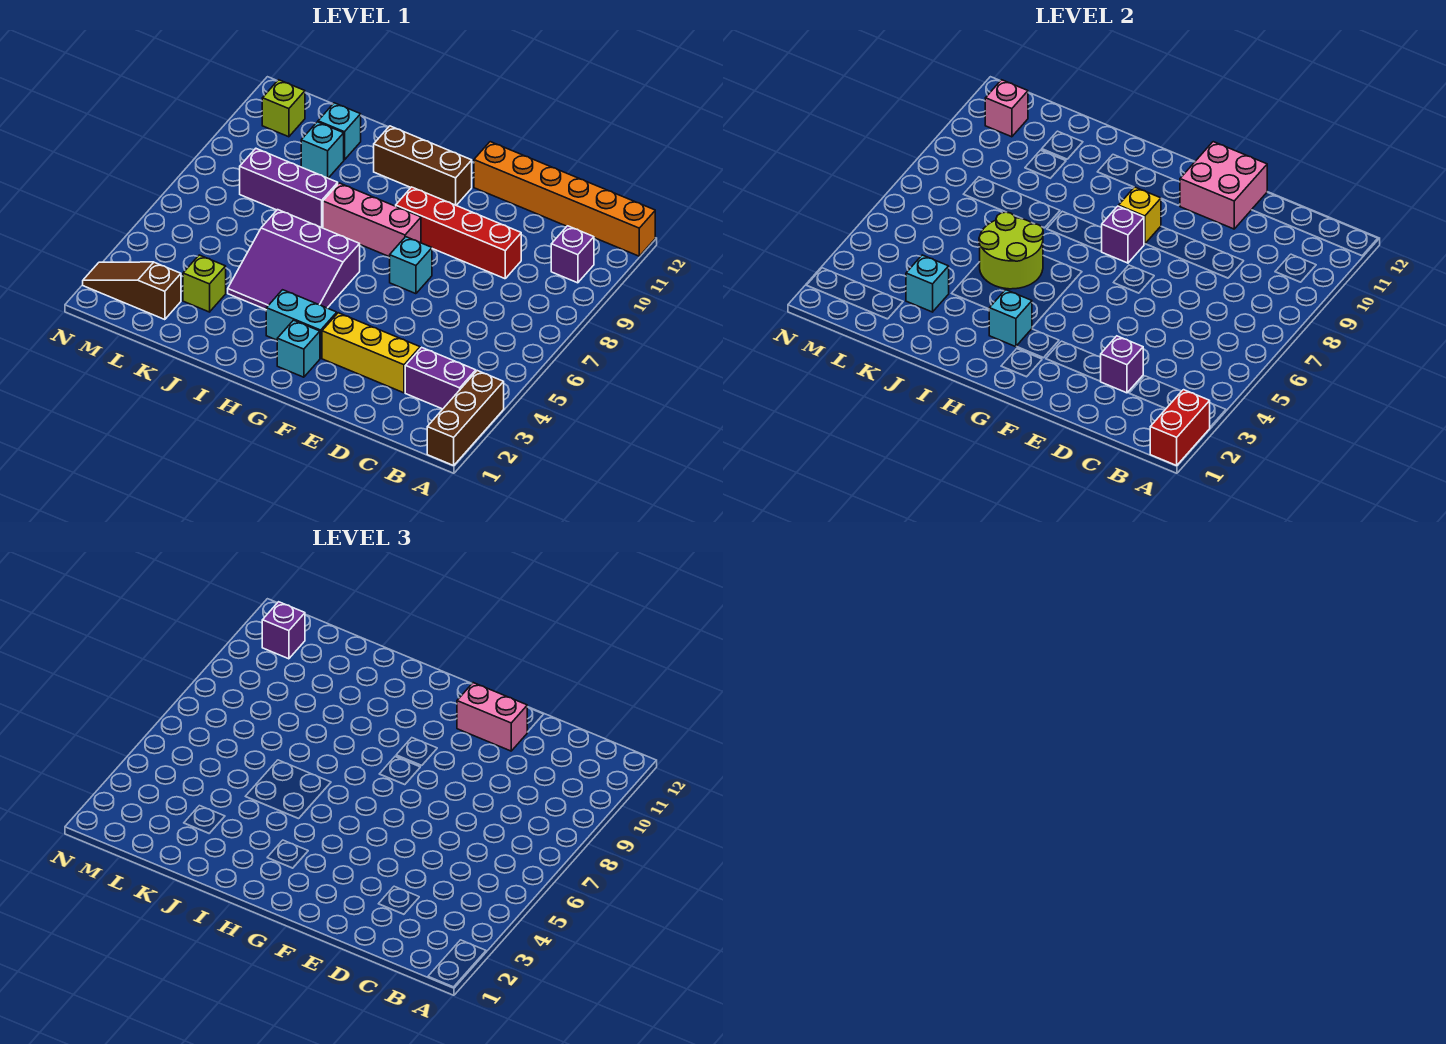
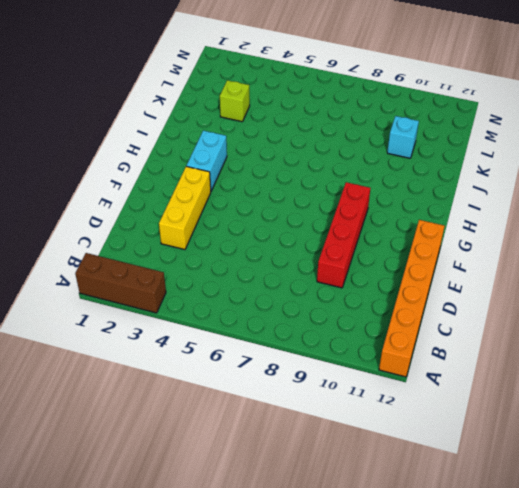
none -> purple 1x2 brick [405,347,476,409]
none -> purple 1x1 brick [551,226,594,283]
none -> cyan 1x1 brick [390,237,432,294]

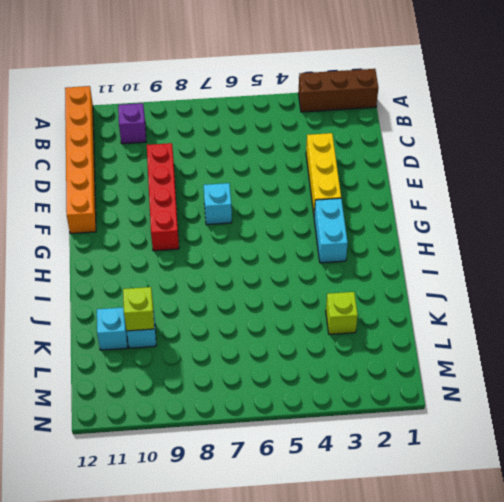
lime 1x1 brick [123,287,154,331] -> lime 1x1 brick moved to [262,80,305,137]
none -> purple 1x2 brick [405,347,476,409]
none -> cyan 1x1 brick [277,320,320,377]
none -> pink 1x3 brick [323,183,421,257]

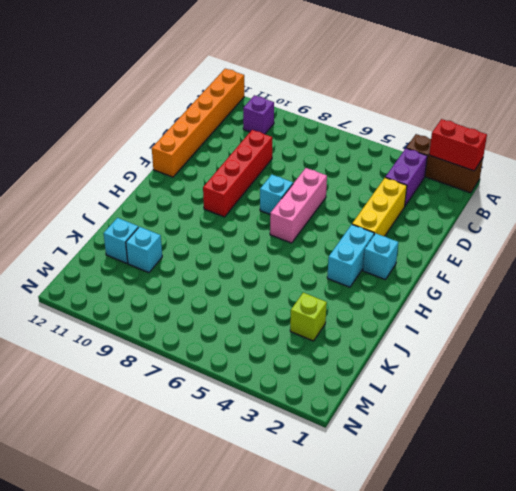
pink 1x3 brick [270,168,327,243] -> pink 1x3 brick moved to [323,183,421,257]
none -> brown 1x3 brick [374,126,472,205]
none -> purple 3x3 slope [228,210,360,309]
none -> purple 1x3 brick [240,149,338,228]

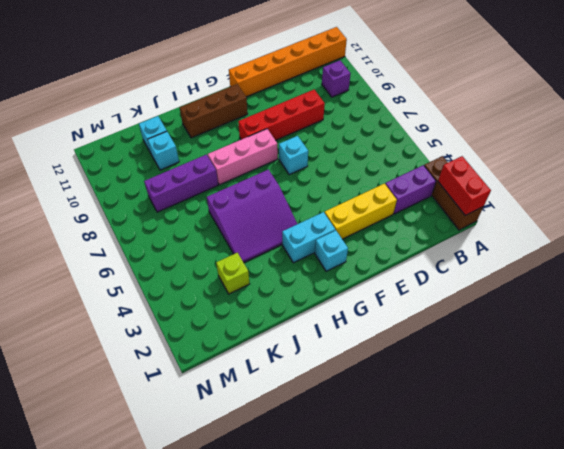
none -> brown 1x3 slope [83,262,181,320]
none -> lime 1x1 brick [262,80,305,137]
none -> purple 1x1 brick [1100,336,1143,393]

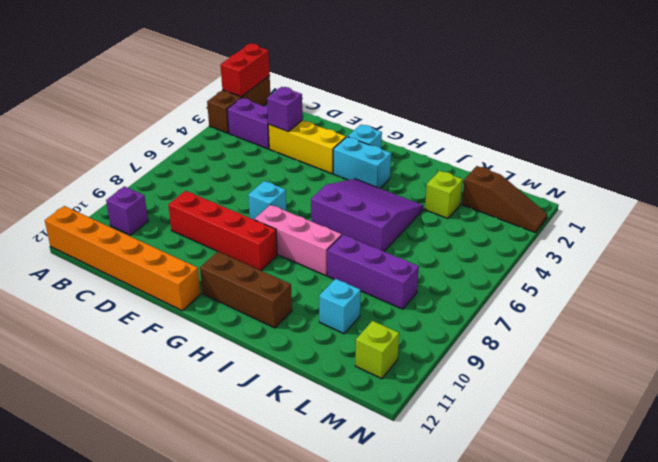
none -> cyan 1x1 brick [318,103,361,160]
none -> pink 2x2 brick [1180,142,1267,229]
none -> purple 1x1 brick [1102,206,1144,263]

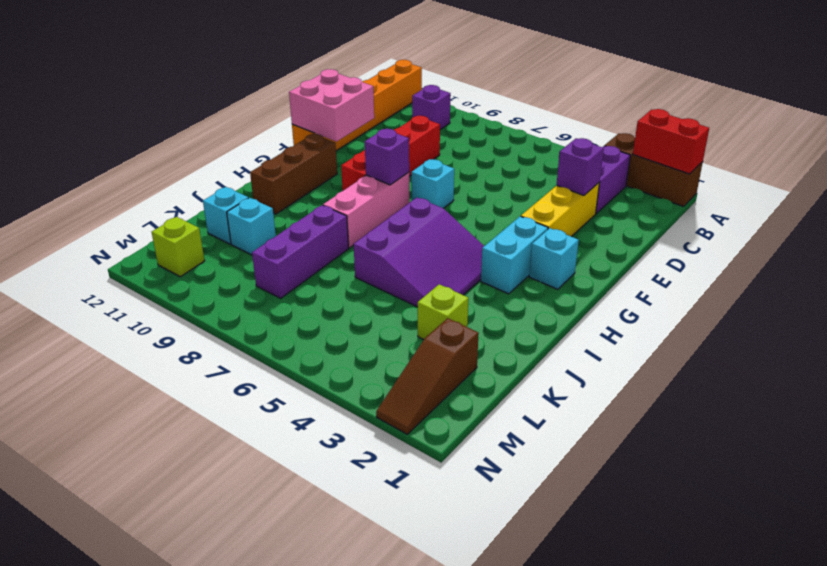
none -> yellow 1x1 brick [1119,187,1161,244]
none -> cyan 1x1 brick [989,290,1032,347]
none -> lime 2x2 round brick [979,212,1043,289]

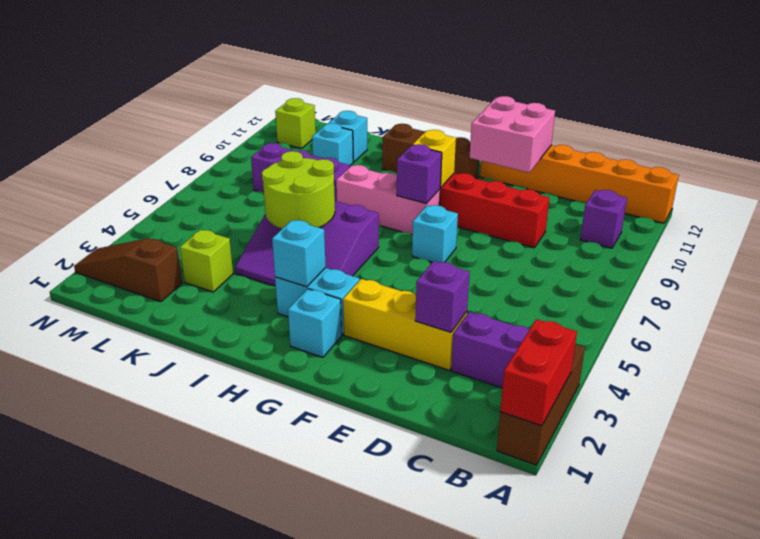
none -> cyan 1x1 brick [906,255,949,312]
none -> pink 1x1 brick [985,80,1028,137]
none -> pink 1x2 brick [457,683,527,751]

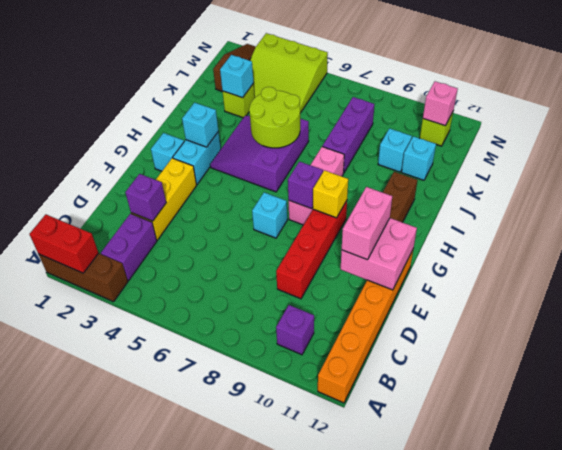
lime 3x3 slope [250,33,328,113] -> none
none -> purple 1x1 brick [262,602,305,659]

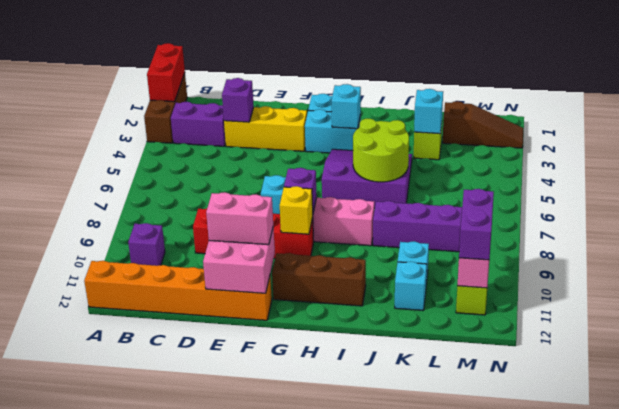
purple 1x2 brick [459,189,494,260] -> purple 1x1 brick [262,602,305,659]

